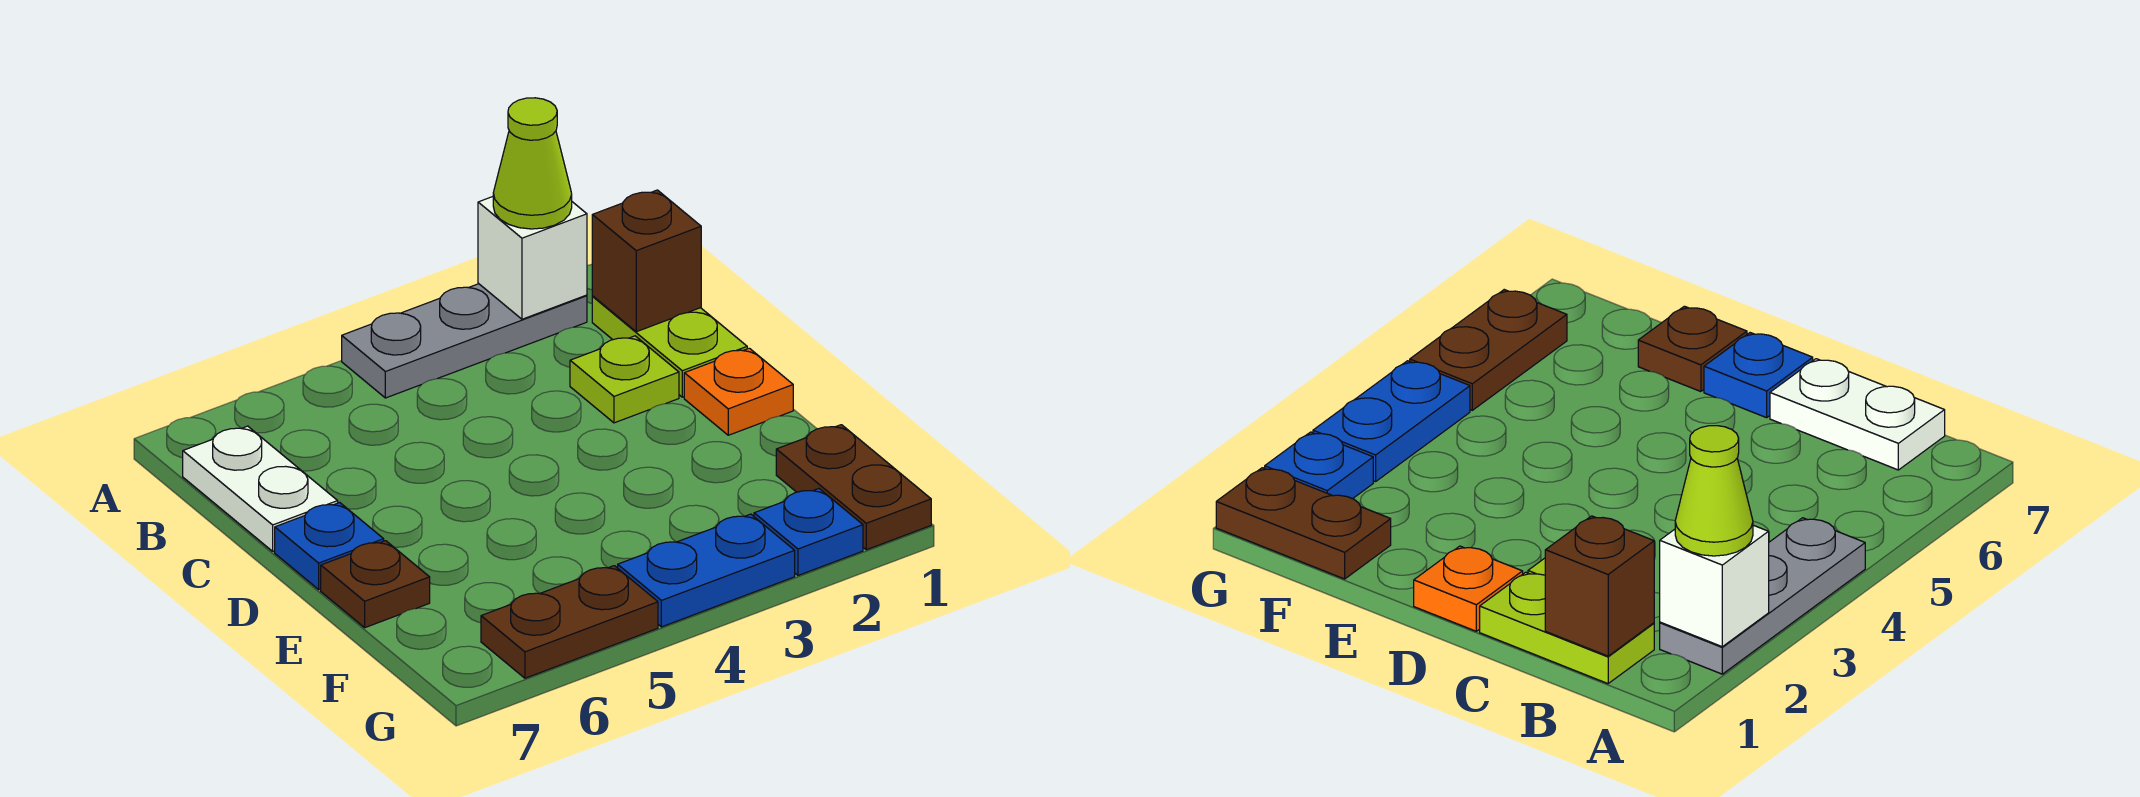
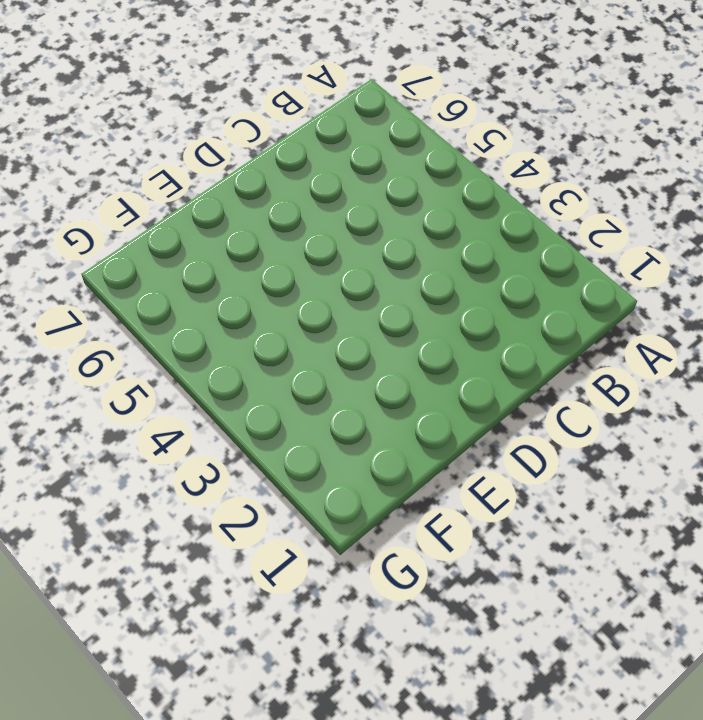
none -> grey 1x3 plate [342,284,587,398]
none -> lime 1x2 plate [592,296,747,397]
none -> white 1x2 plate [183,426,338,551]

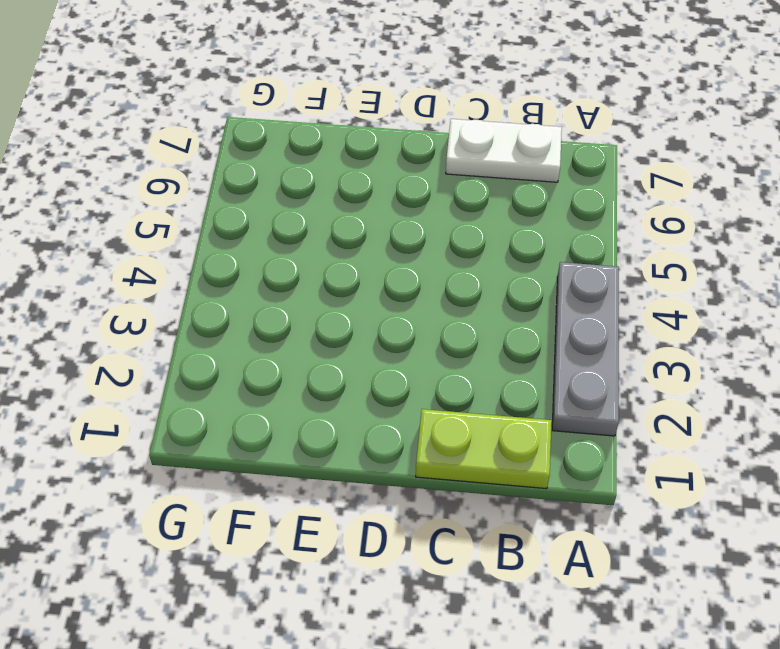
none -> lime 1x1 plate [570,336,679,423]
none -> orange 1x1 plate [684,348,793,435]
none -> blue 1x1 plate [275,503,384,589]

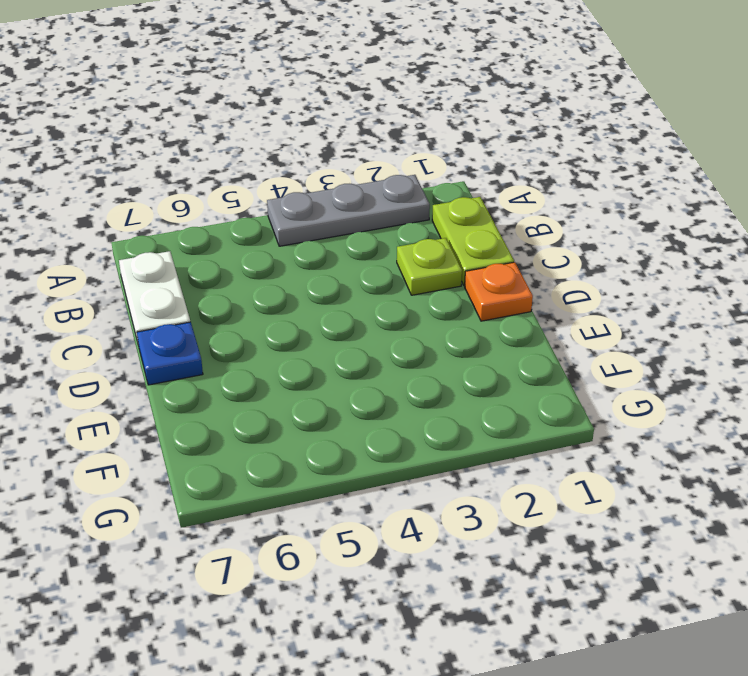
none -> brown 1x1 plate [321,541,430,628]
none -> brown 1x2 plate [776,425,931,550]
none -> blue 1x1 plate [754,489,863,575]

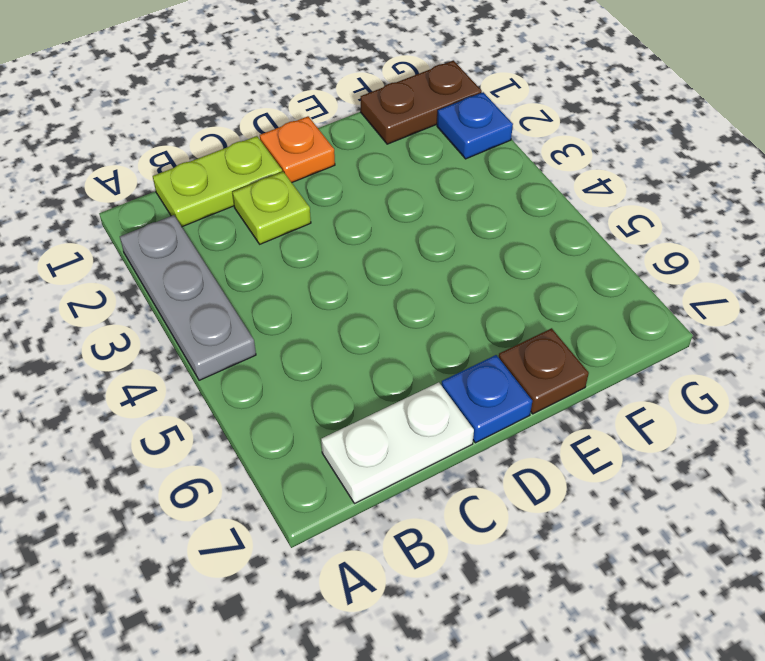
none -> blue 1x2 plate [618,514,795,627]
none -> brown 1x2 plate [481,566,658,678]
none -> white 1x1 brick [478,197,587,319]

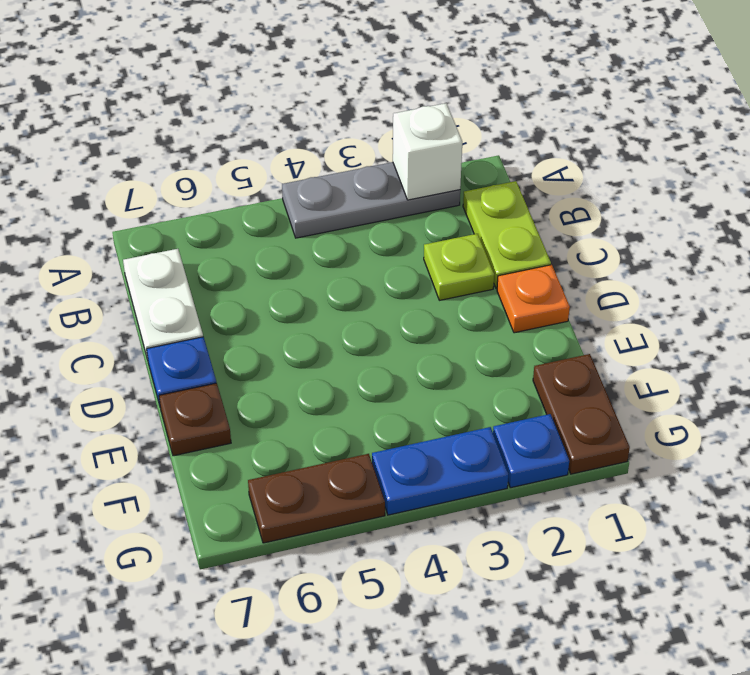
none -> brown 1x1 brick [592,190,701,332]
none -> lime 1x1 cone [493,98,572,229]

